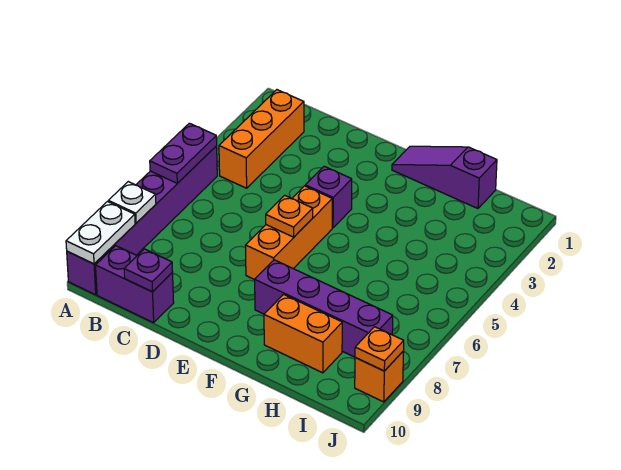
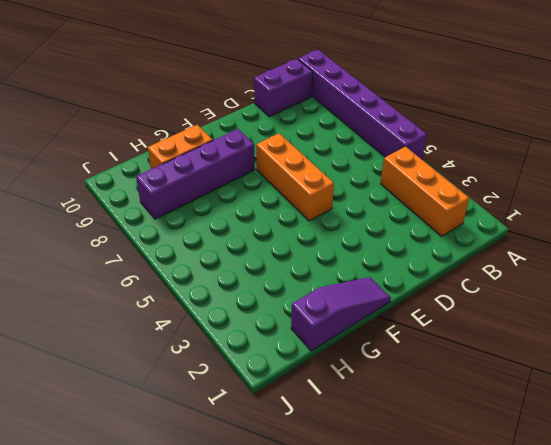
none -> purple 1x1 brick [305,166,352,228]
none -> orange 1x1 brick [355,351,404,402]
none -> purple 1x2 plate [150,123,217,183]

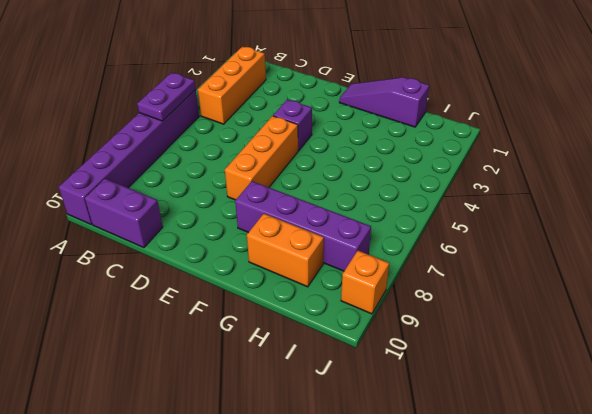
none -> white 1x1 plate [108,182,156,223]
none -> white 1x2 plate [66,202,135,264]
none -> purple 1x1 plate [124,249,173,292]

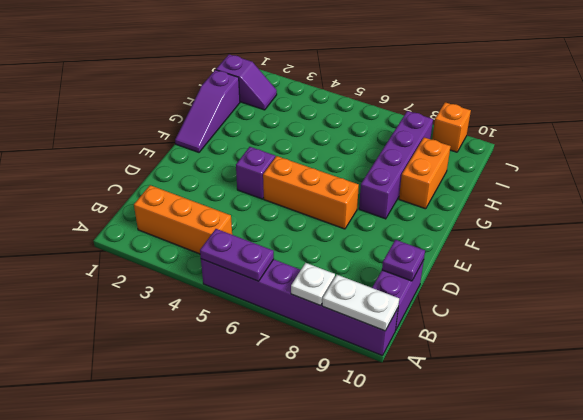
purple 1x2 slope [216,54,277,110] -> none
none -> orange 1x1 plate [266,195,313,237]
none -> orange 1x1 plate [355,327,404,371]

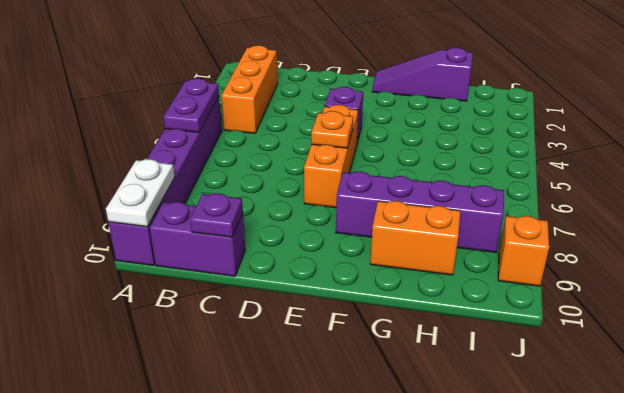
none -> white 1x1 plate [108,182,156,223]
none -> orange 1x1 plate [355,327,404,371]

